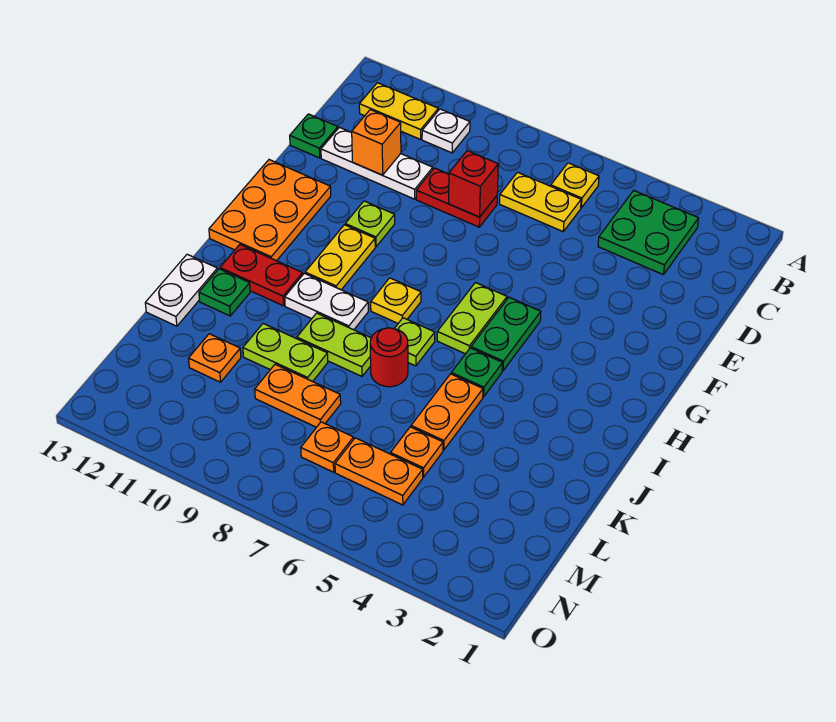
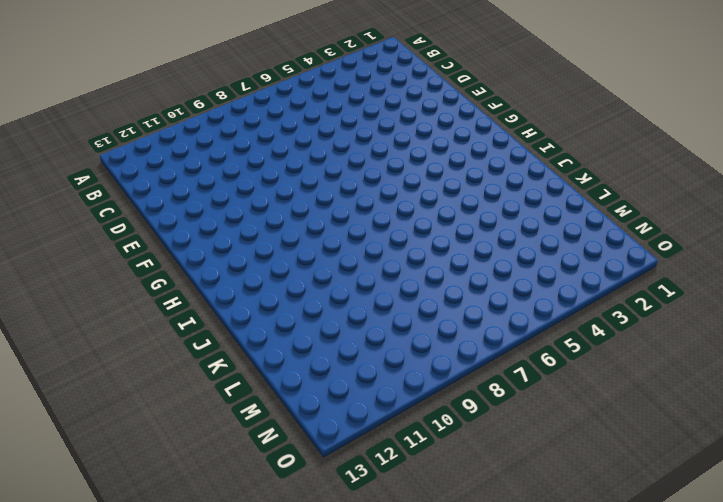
none -> green 2x2 plate [598,191,699,275]
none -> yellow 1x1 plate [551,163,599,208]
none -> white 1x1 plate [422,109,470,153]
none -> yellow 1x2 plate [359,83,438,139]

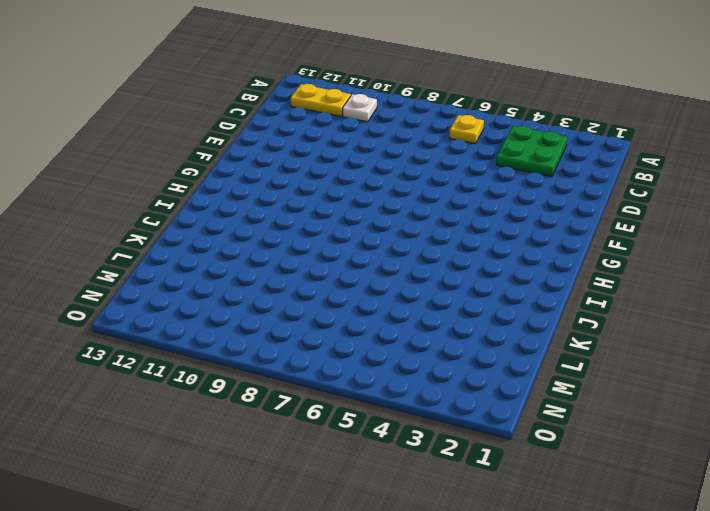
none -> yellow 1x2 plate [500,172,581,231]
none -> red 1x2 plate [416,168,497,227]
none -> white 1x3 plate [321,127,433,199]
none -> green 1x1 plate [290,114,338,158]

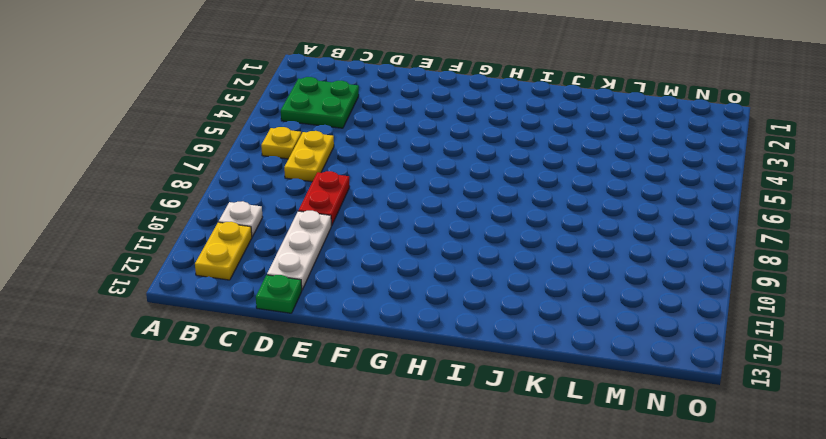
none -> lime 1x1 plate [345,201,395,247]
none -> orange 2x3 plate [209,160,331,261]
none -> green 1x2 plate [471,297,541,371]
none -> lime 1x2 plate [437,283,507,354]

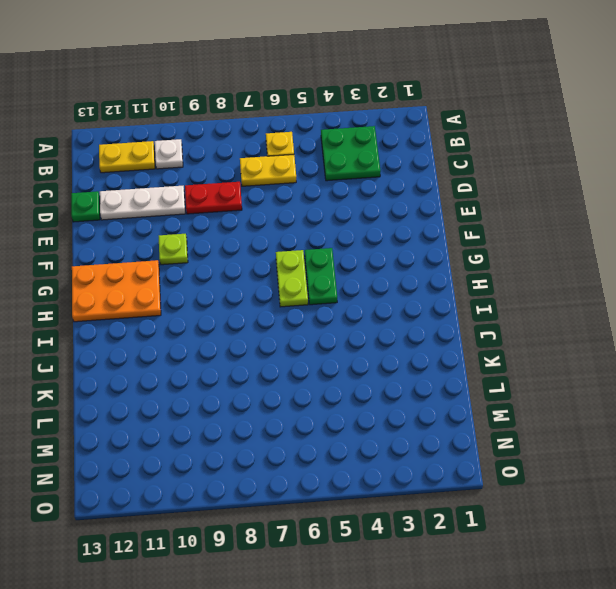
orange 2x3 plate [72,260,161,322] -> orange 2x3 plate turned to [209,160,331,261]
none -> yellow 1x2 plate [305,225,375,290]
none -> yellow 1x1 plate [371,278,421,323]
none -> green 1x1 plate [451,348,503,397]
none -> lime 1x1 plate [394,318,435,366]

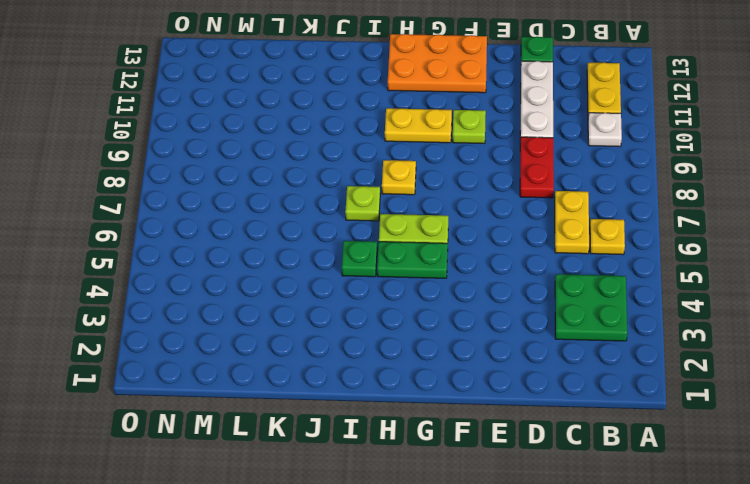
none -> white 1x2 plate [285,273,368,330]
none -> red 1x2 plate [220,245,303,306]
none -> orange 1x2 plate [411,374,483,450]
none -> red 1x1 round brick [370,328,408,387]

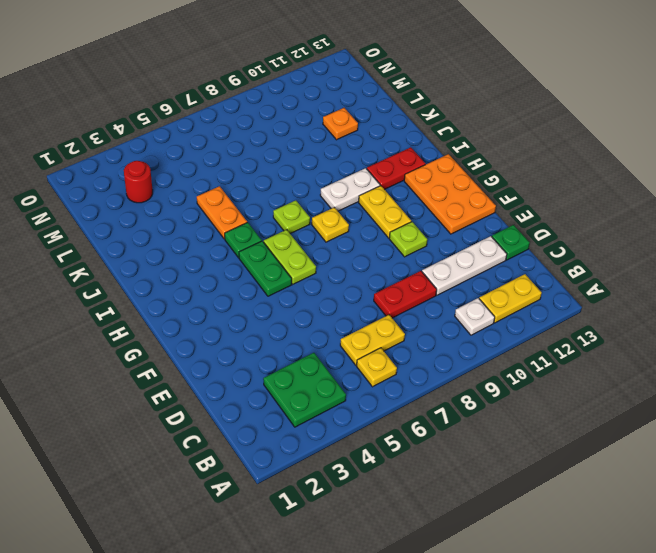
red 1x1 round brick [124,161,153,203] -> red 1x1 round brick moved to [370,328,408,387]
none -> lime 1x2 plate [297,313,371,376]
none -> green 1x1 plate [199,269,250,316]
none -> white 1x2 plate [145,254,218,326]
none -> lime 1x2 plate [243,324,328,382]

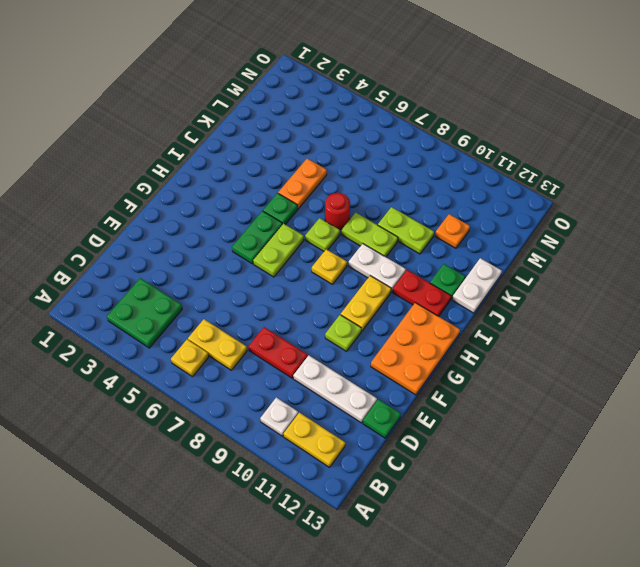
none -> orange 1x1 plate [391,427,443,477]
none -> orange 1x2 plate [255,364,341,427]
none -> orange 1x2 plate [335,438,423,505]
none -> orange 1x1 plate [301,422,354,472]

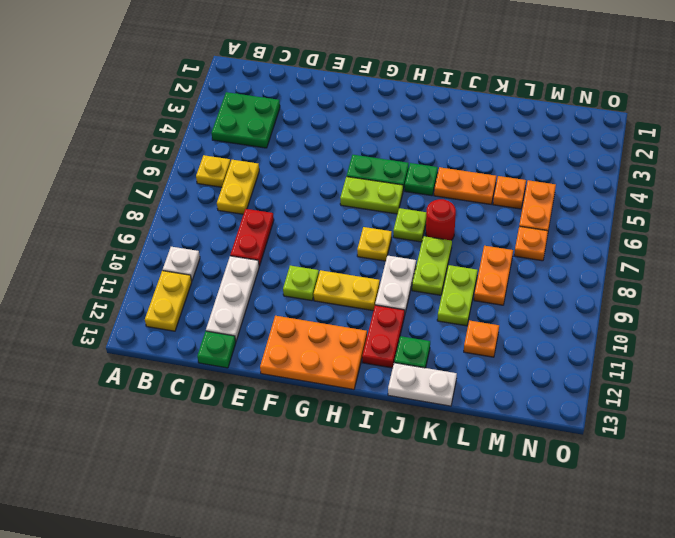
none -> red 1x1 brick [449,151,498,217]
none -> orange 1x1 brick [351,109,401,175]

